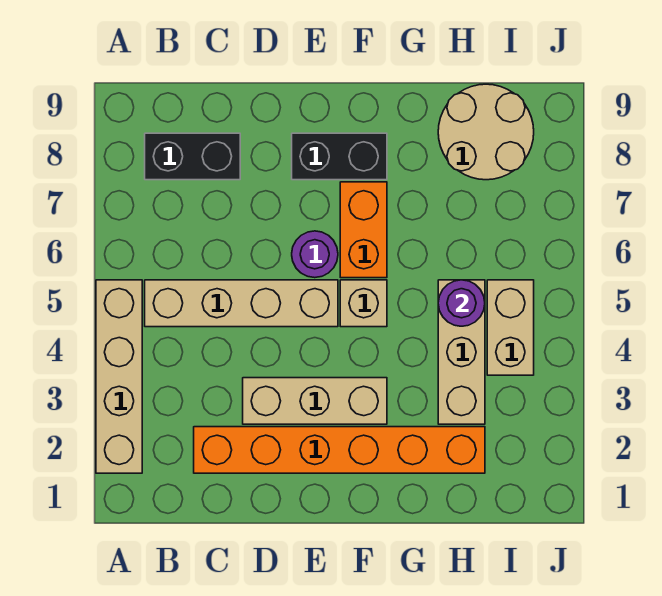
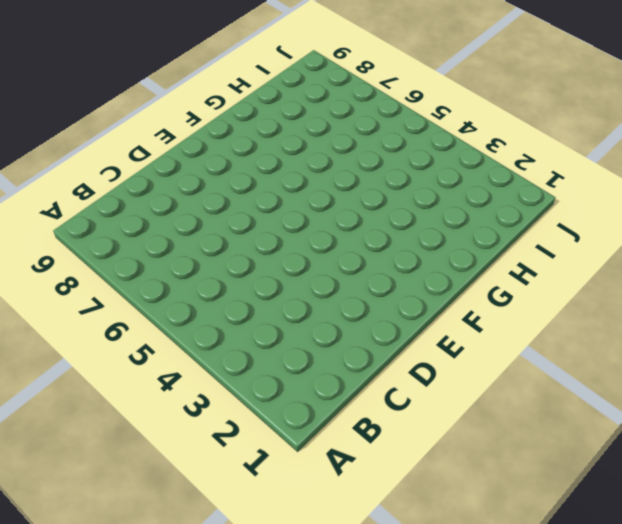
none -> tan 1x4 brick [96,280,142,473]
none -> tan 1x4 brick [145,280,338,327]
none -> black 1x2 brick [145,133,240,180]

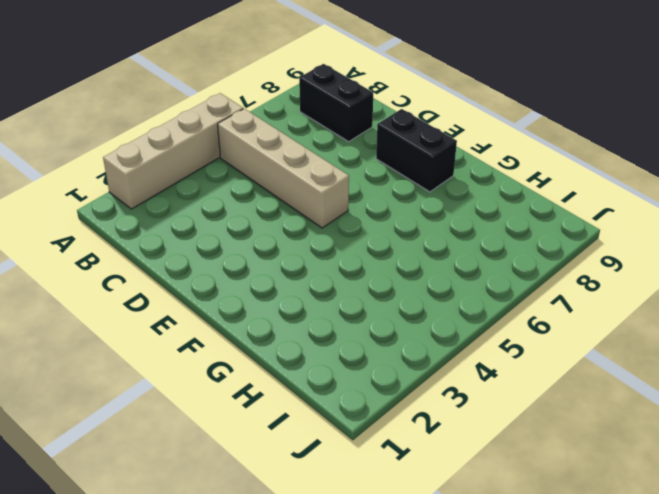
none -> orange 1x6 brick [194,427,485,473]
none -> tan 1x3 brick [243,378,387,424]
none -> purple 1x1 round brick [292,231,338,278]

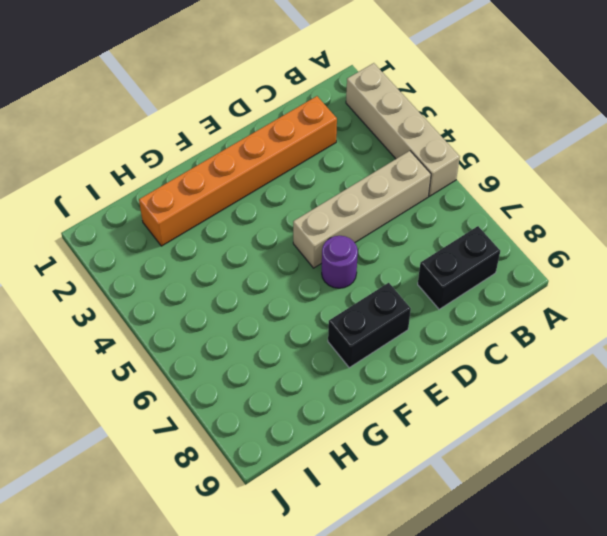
none -> tan 1x3 brick [243,378,387,424]
none -> tan 1x1 brick [340,280,387,327]
none -> orange 1x2 brick [340,182,387,278]

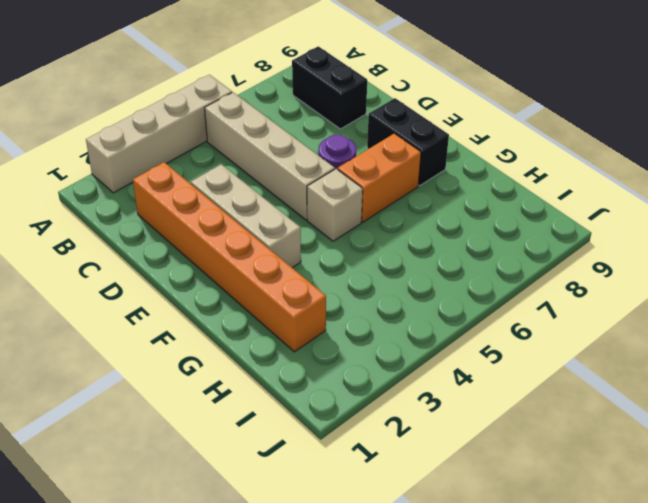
none -> tan 1x3 brick [438,280,485,424]
none -> tan 2x2 round brick [438,84,534,180]
none -> tan 1x2 brick [487,280,534,375]

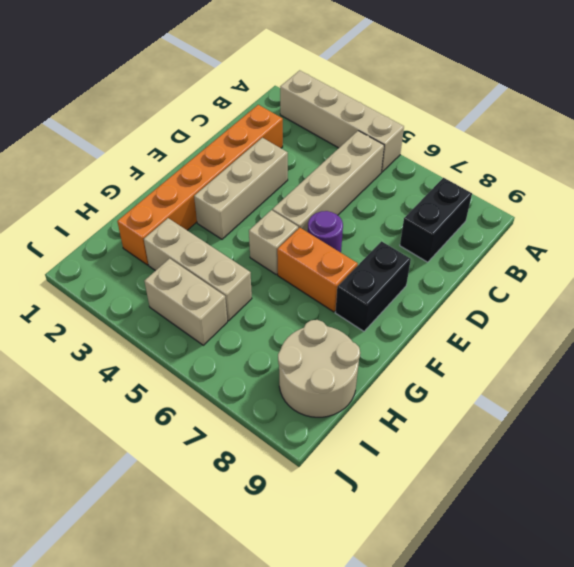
none -> purple 1x1 round brick [438,280,485,326]

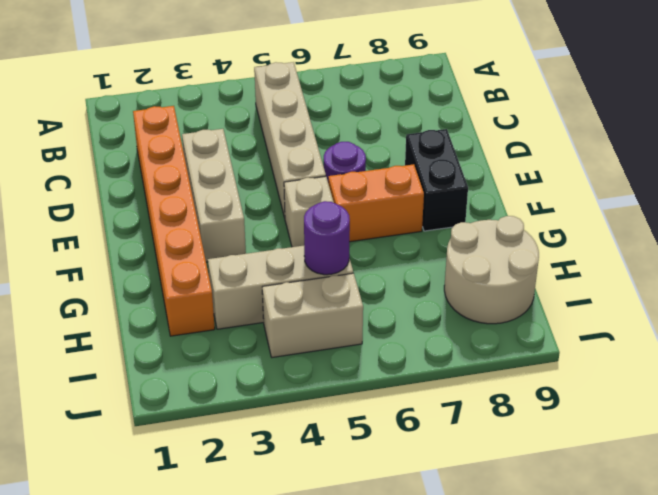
none -> tan 1x4 brick [96,280,142,473]
none -> black 1x2 brick [145,133,240,180]

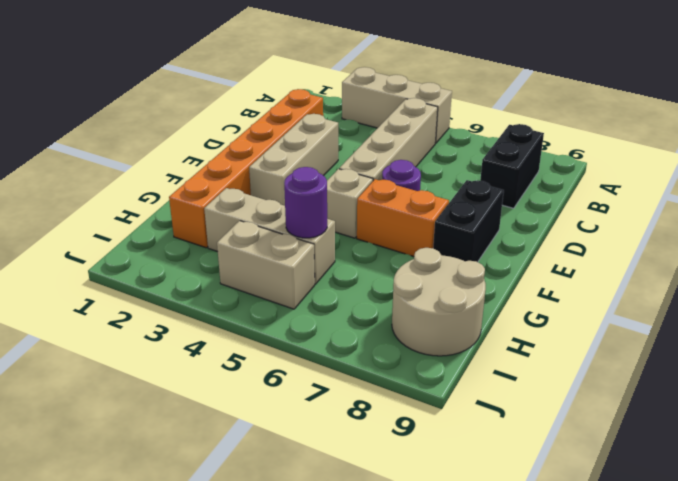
tan 1x3 brick [342,67,452,143] -> tan 1x4 brick [96,280,142,473]

